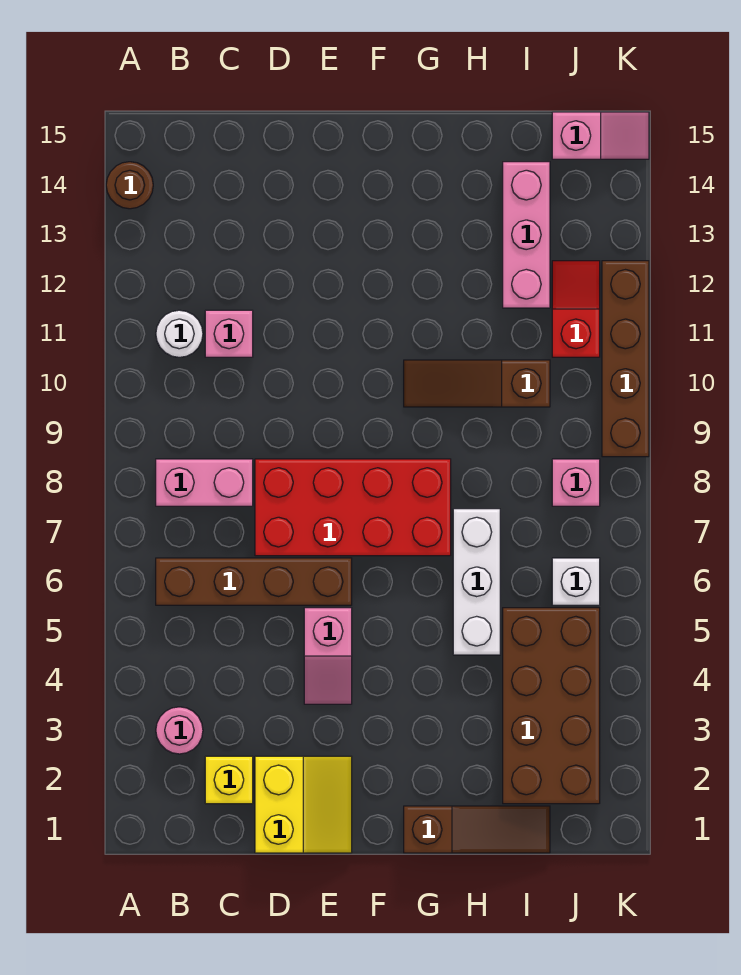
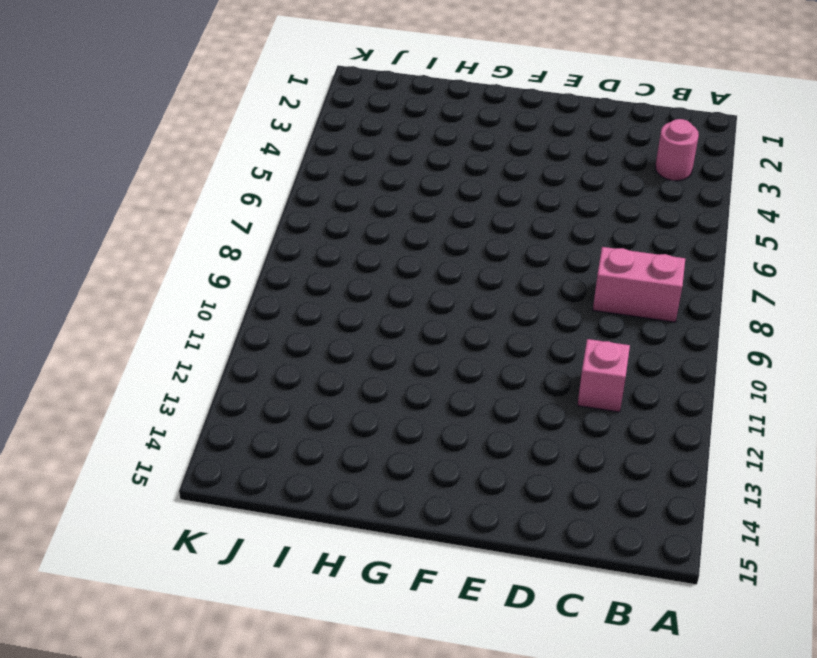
none -> brown 1x1 round brick [106,162,153,209]
none -> brown 1x4 brick [156,558,352,605]
none -> white 1x1 round brick [156,310,203,357]

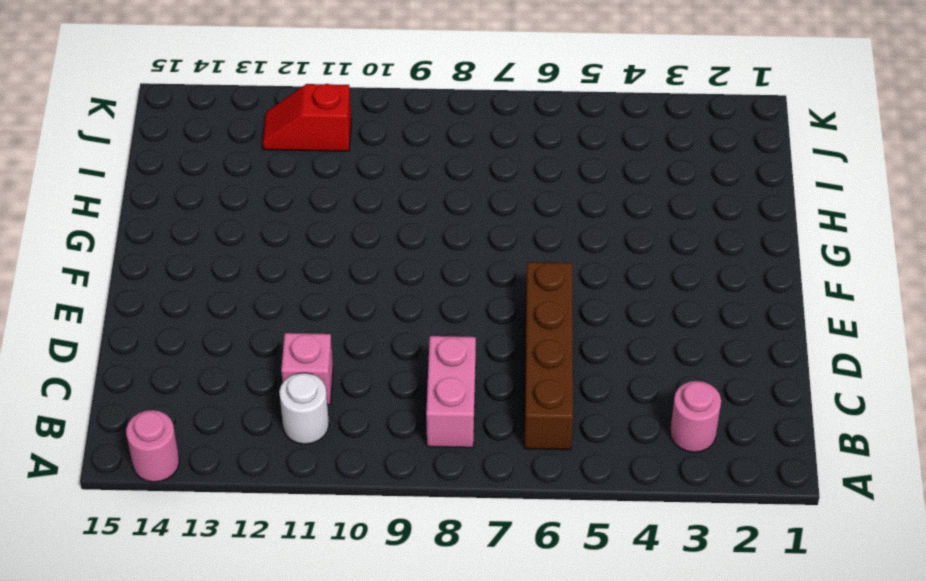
pink 1x1 round brick [126,410,179,482] -> brown 1x1 round brick [106,162,153,209]
none -> yellow 1x1 brick [205,756,253,804]
none -> yellow 2x2 slope [255,756,352,853]
none -> red 2x4 brick [255,459,451,556]

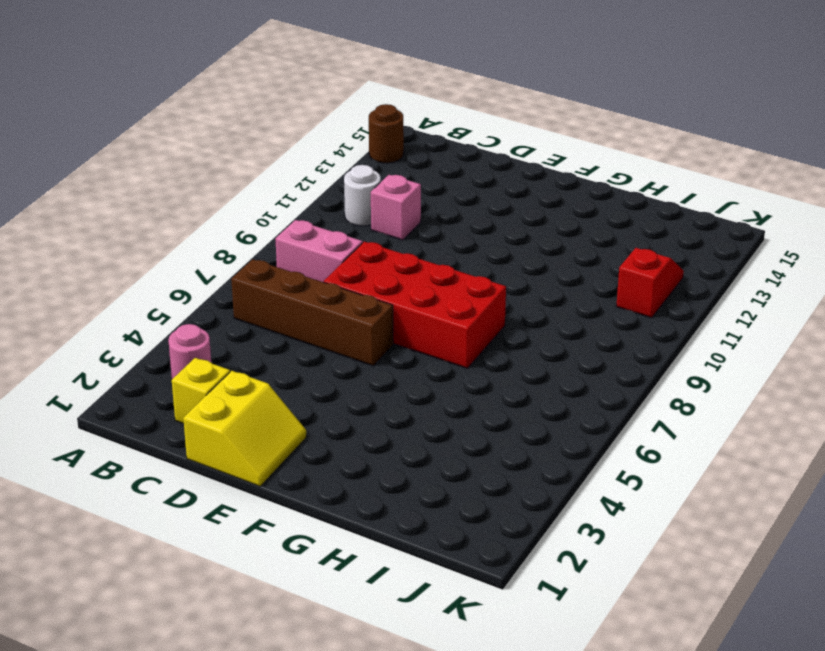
none -> pink 1x2 slope [304,608,352,704]
none -> brown 1x3 slope [404,806,550,853]
none -> brown 1x3 slope [404,360,550,407]

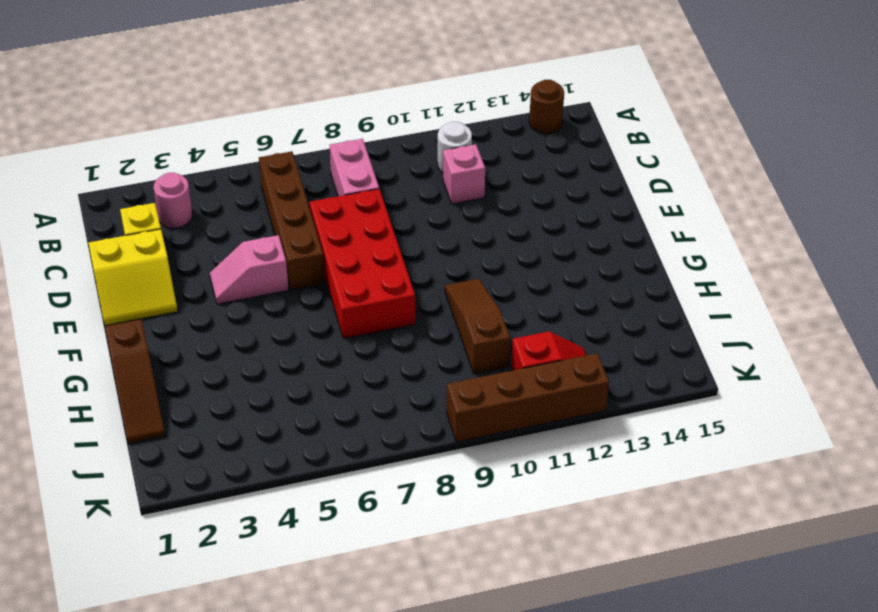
none -> white 1x3 brick [453,509,500,655]
none -> brown 2x4 brick [503,608,600,804]
none -> pink 1x3 brick [503,162,550,308]

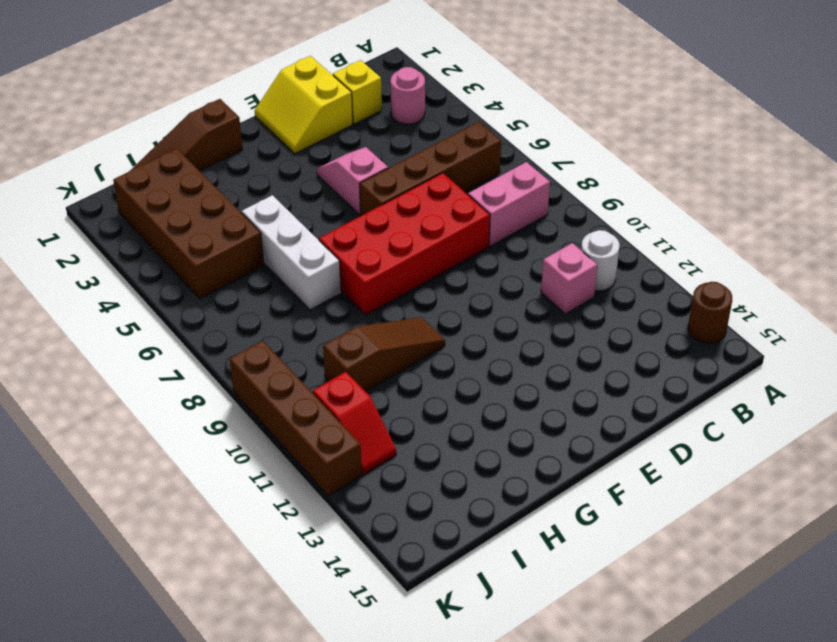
none -> pink 1x3 brick [503,162,550,308]
none -> white 1x1 brick [552,558,600,605]
none -> pink 1x1 brick [552,459,600,506]

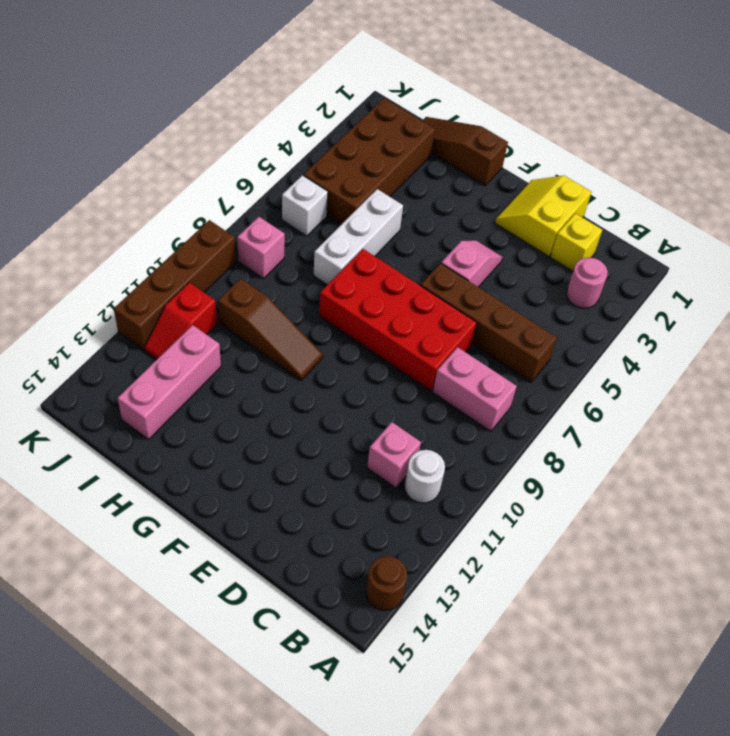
none -> pink 1x2 slope [552,112,649,159]

